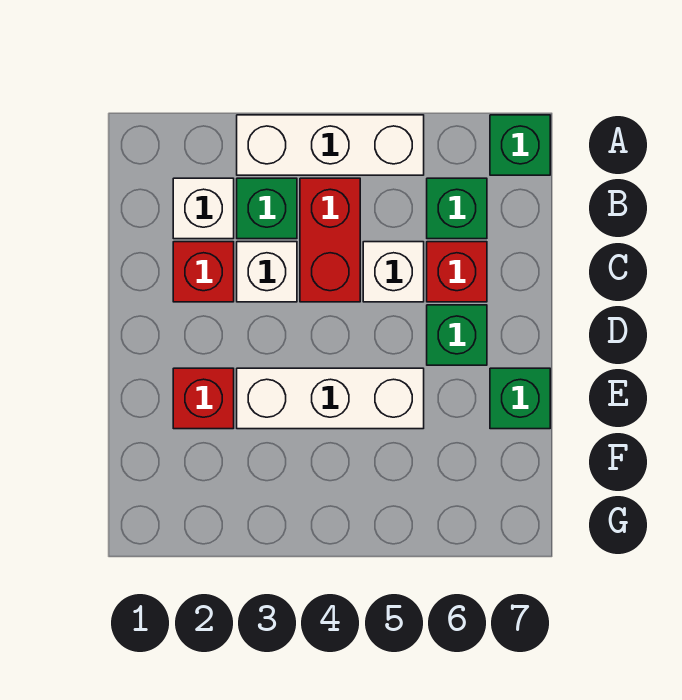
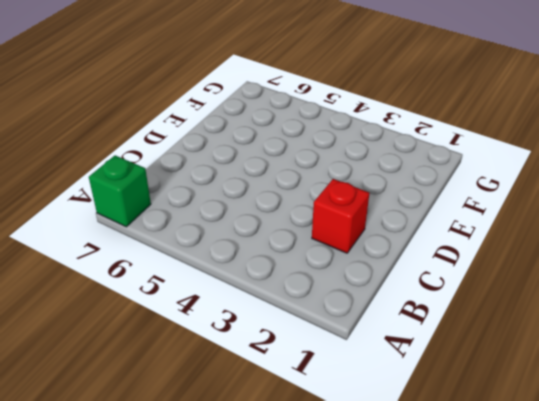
none -> white 1x3 brick [237,115,424,175]
none -> white 1x1 brick [173,178,234,239]
none -> green 1x1 brick [237,178,297,239]

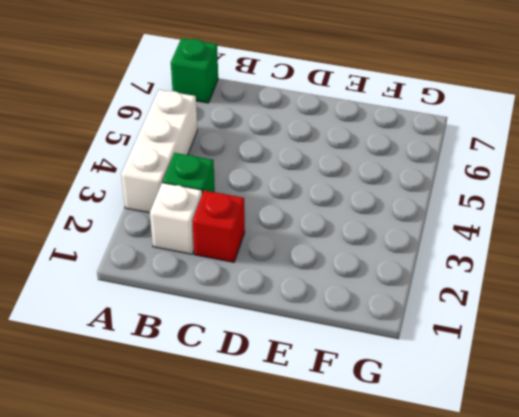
none -> red 1x2 brick [300,178,360,302]
none -> green 1x1 brick [427,178,487,239]
none -> white 1x1 brick [237,242,297,302]

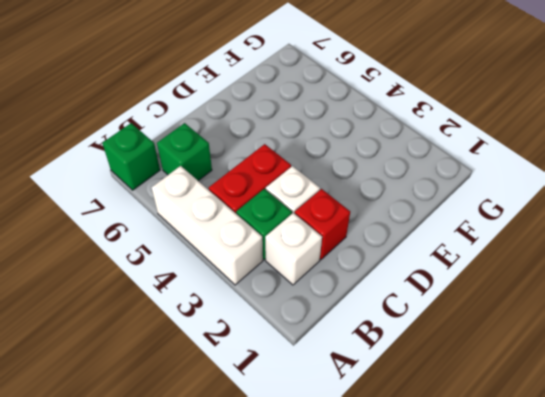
none -> white 1x1 brick [363,242,424,302]
none -> red 1x1 brick [427,242,487,302]
none -> green 1x1 brick [427,305,487,365]

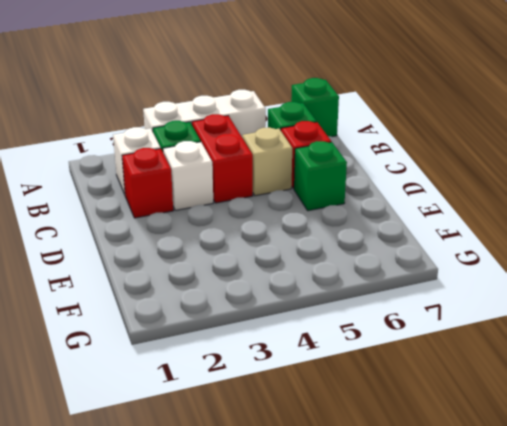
tan 1x1 brick [242,127,292,196] -> white 1x1 brick [363,242,424,302]
none -> red 1x1 brick [173,368,234,429]
none -> white 1x3 brick [237,368,424,429]
none -> green 1x1 brick [490,368,550,429]

